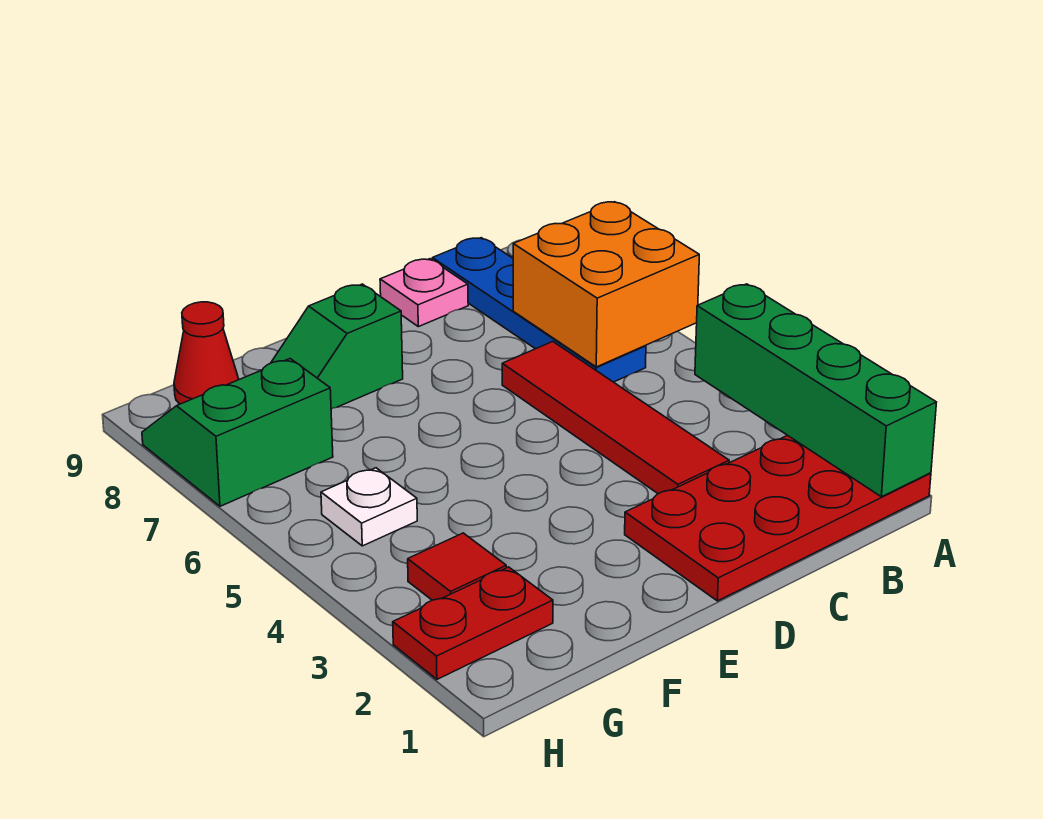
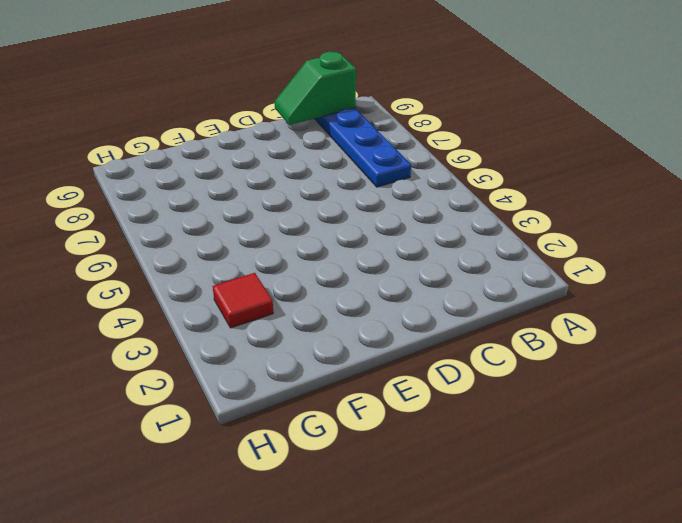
green 1x2 slope [275,52,356,125] -> green 1x2 slope moved to [271,284,403,409]
none -> red 2x4 plate [625,435,931,601]
none -> red 1x4 tile [502,342,729,494]
none -> pink 1x1 plate [380,259,468,327]

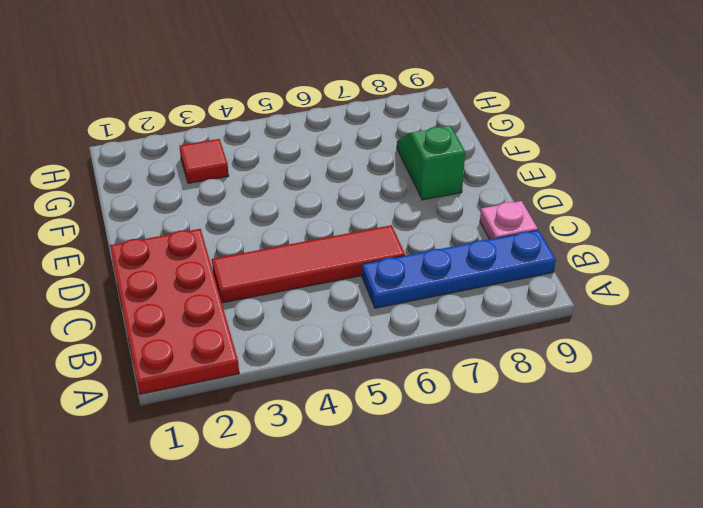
none -> red 1x2 plate [393,567,553,679]
none -> white 1x1 plate [321,468,417,546]
none -> green 2x2 slope [142,359,333,506]

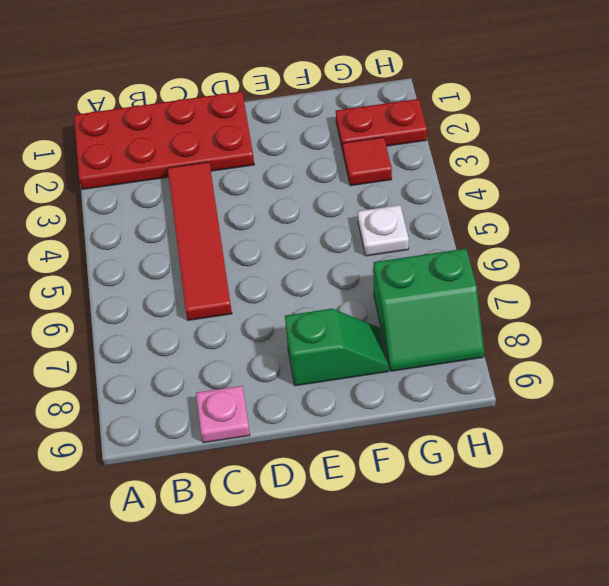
none -> blue 1x4 plate [432,238,646,382]
none -> red 1x1 cone [174,302,239,404]
none -> green 1x4 brick [695,284,937,497]

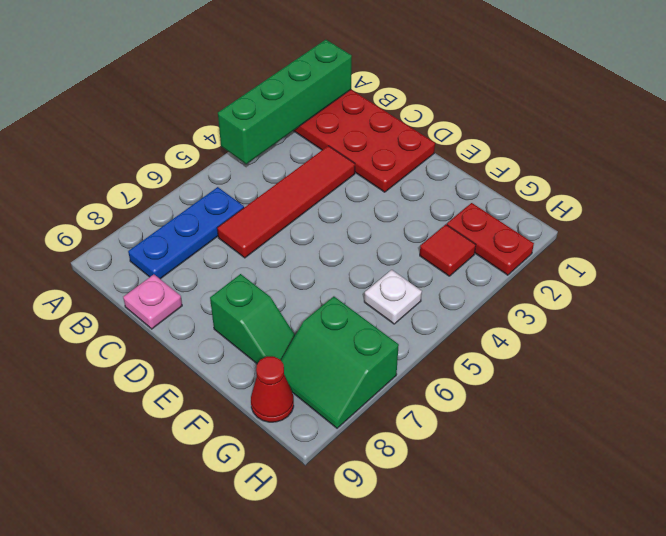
blue 1x3 plate [128,187,244,279] -> blue 1x4 plate [432,238,646,382]
none -> orange 2x2 brick [513,202,699,367]

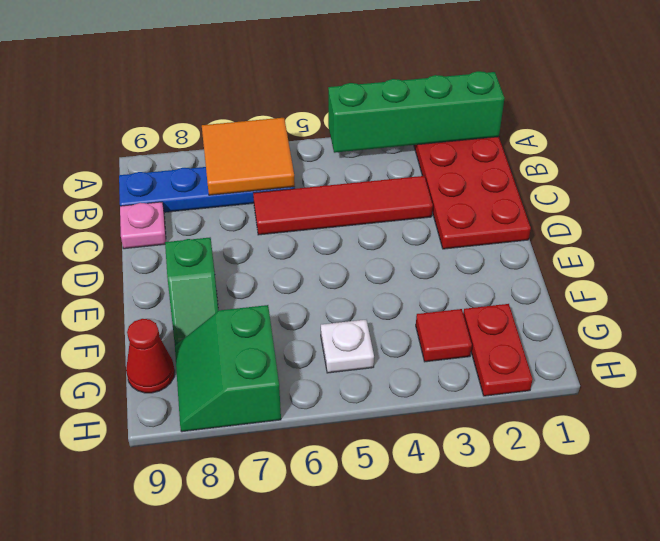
orange 2x2 tile [202,118,295,195] -> orange 2x2 brick [513,202,699,367]

